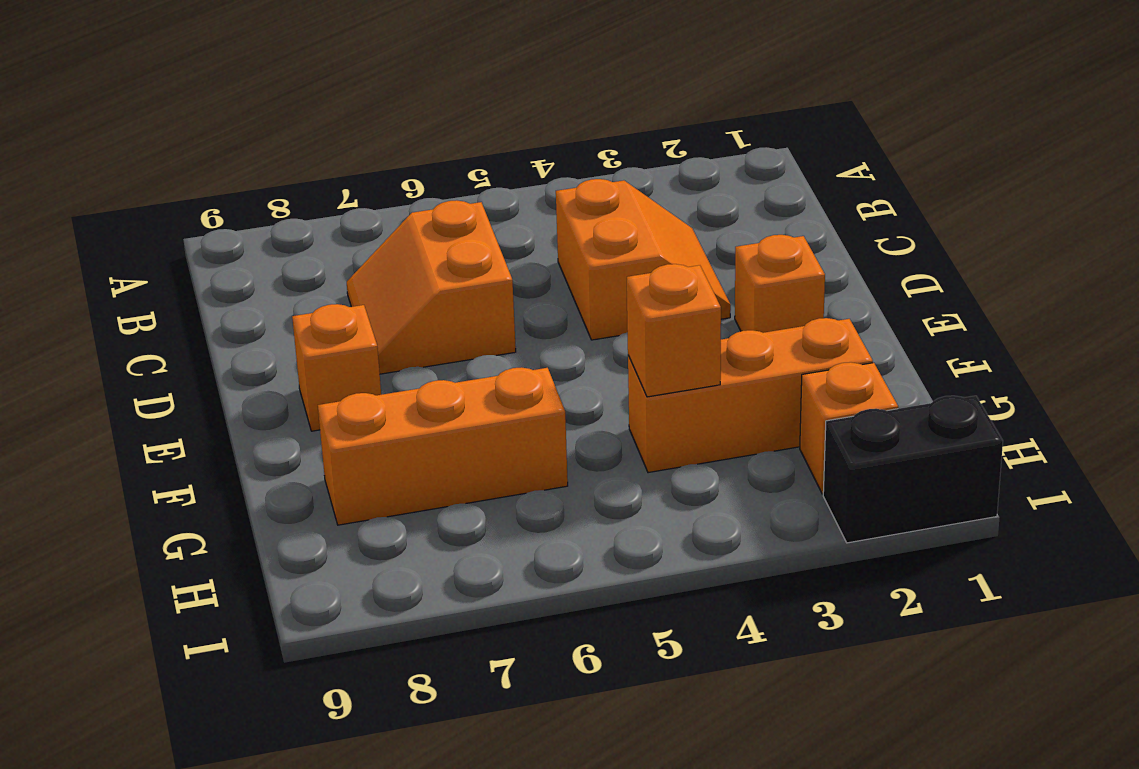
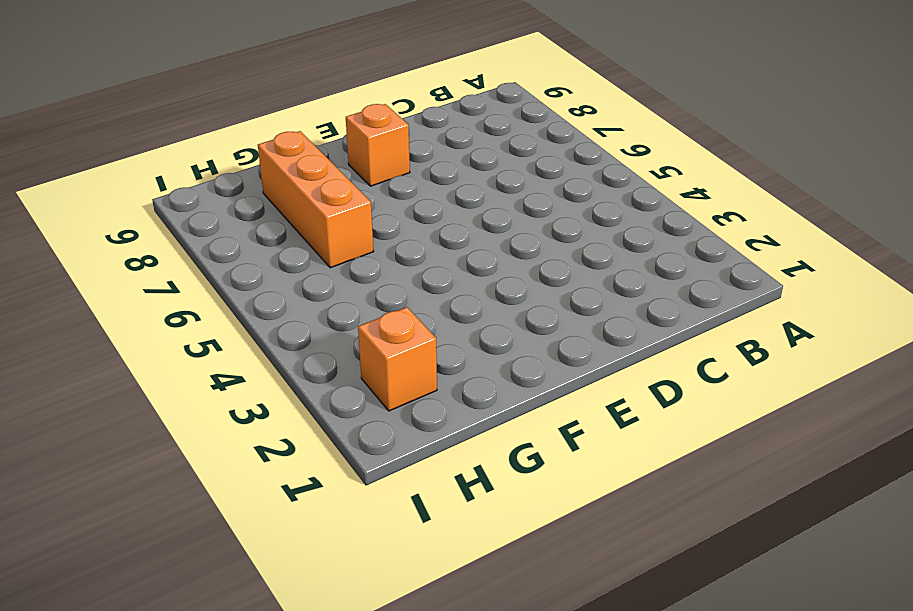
none -> orange 2x2 slope [556,179,731,340]
none -> orange 2x2 slope [347,200,516,374]

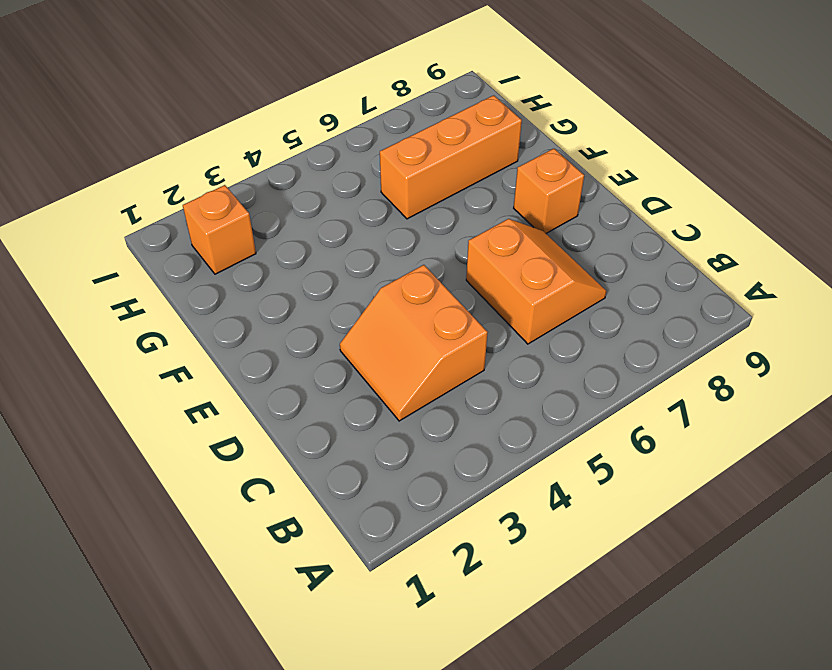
none -> orange 1x1 brick [735,235,825,333]
none -> orange 1x3 brick [628,318,873,473]

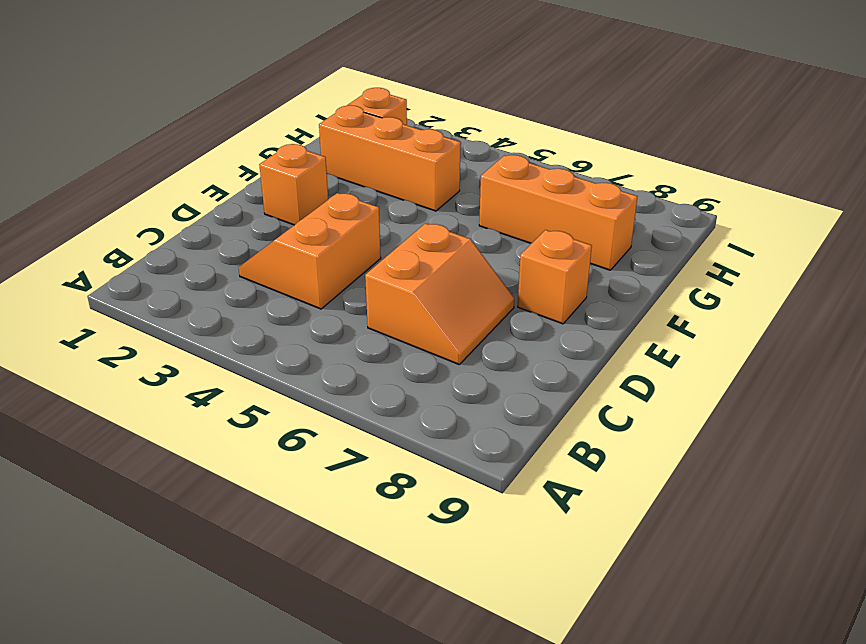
none -> black 1x2 brick [823,396,1003,543]
none -> orange 1x1 brick [627,264,721,397]

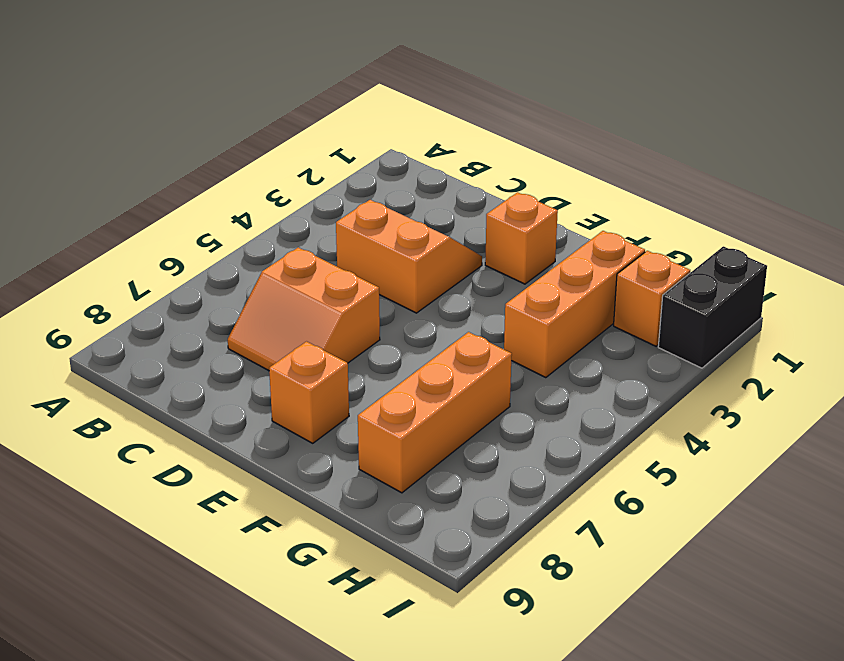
none -> orange 1x1 brick [627,264,721,397]

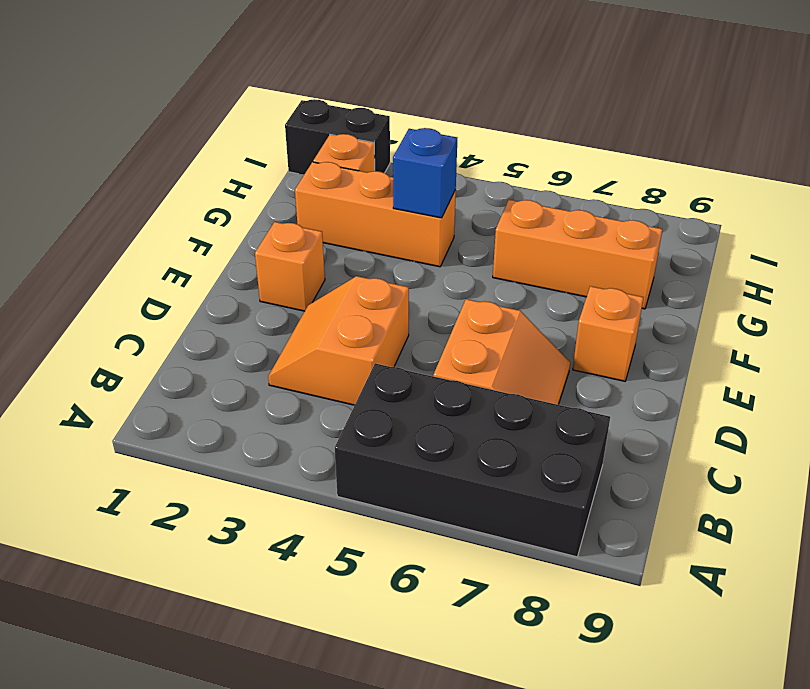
black 2x4 brick [335,363,610,557] -> none
blue 1x1 brick [393,128,457,218] -> orange 1x1 brick [627,264,721,397]

